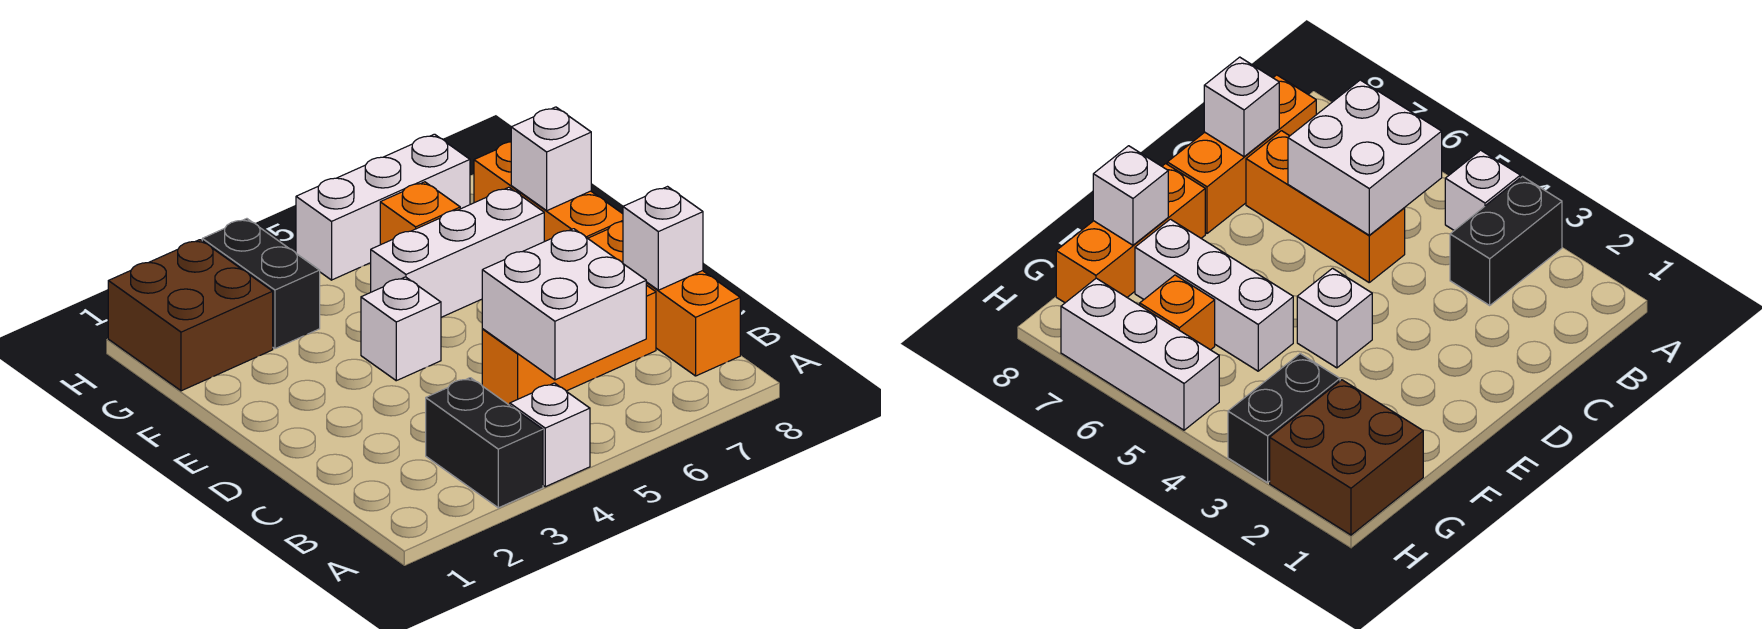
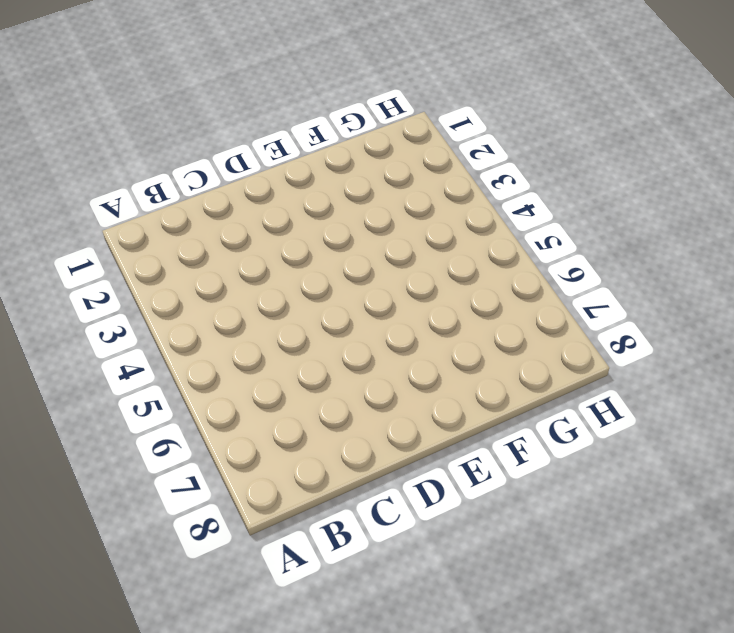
none -> black 1x2 brick [426,378,543,508]
none -> white 1x1 brick [510,383,590,487]
none -> orange 1x3 brick [588,222,740,376]

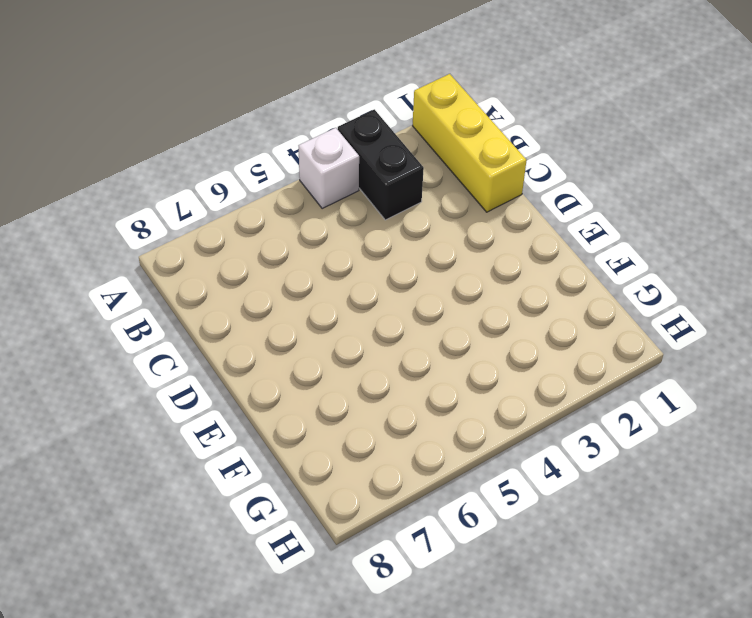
yellow 1x3 brick [413,74,527,212] -> none
none -> orange 1x3 brick [588,222,740,376]
none -> orange 1x3 brick [482,285,656,405]
none -> white 1x1 brick [361,277,441,381]

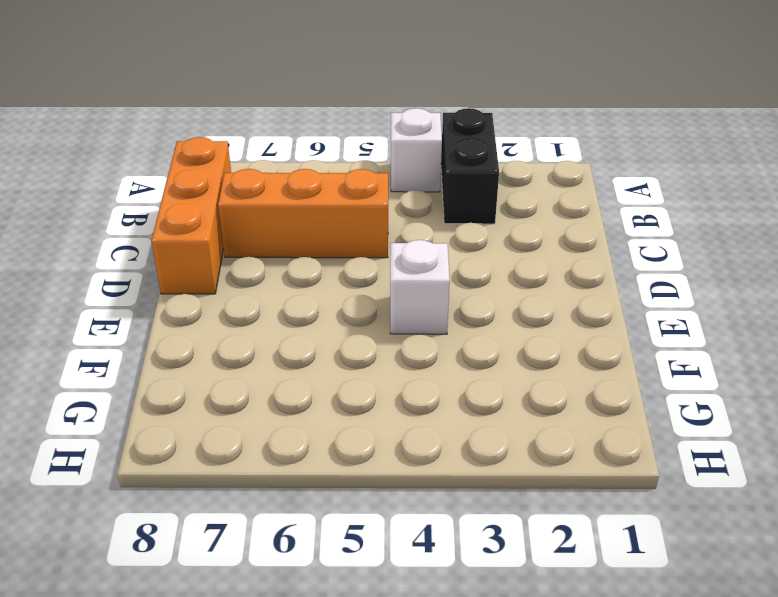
none -> orange 1x3 brick [474,142,623,242]
none -> white 1x3 brick [371,187,544,317]
none -> brown 2x2 brick [108,240,273,391]

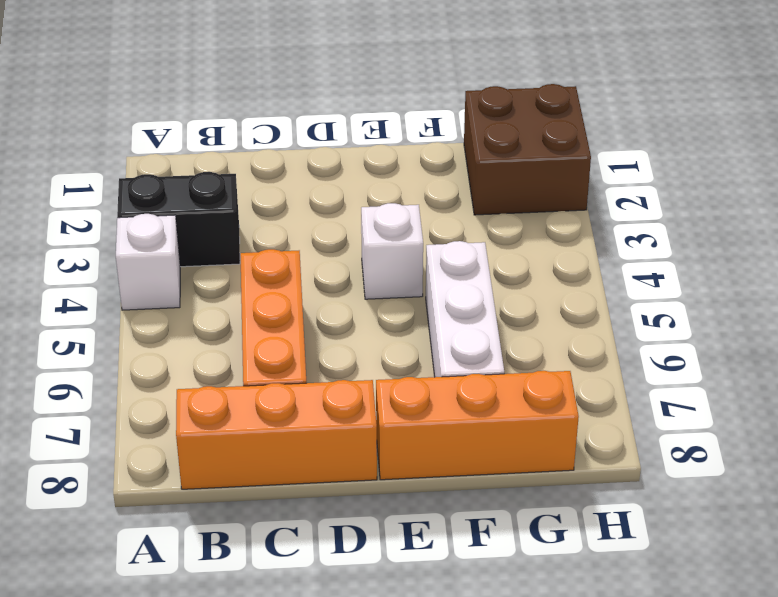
none -> black 1x2 brick [202,219,320,349]
none -> orange 1x1 brick [380,182,460,245]
none -> white 1x3 brick [296,134,470,280]

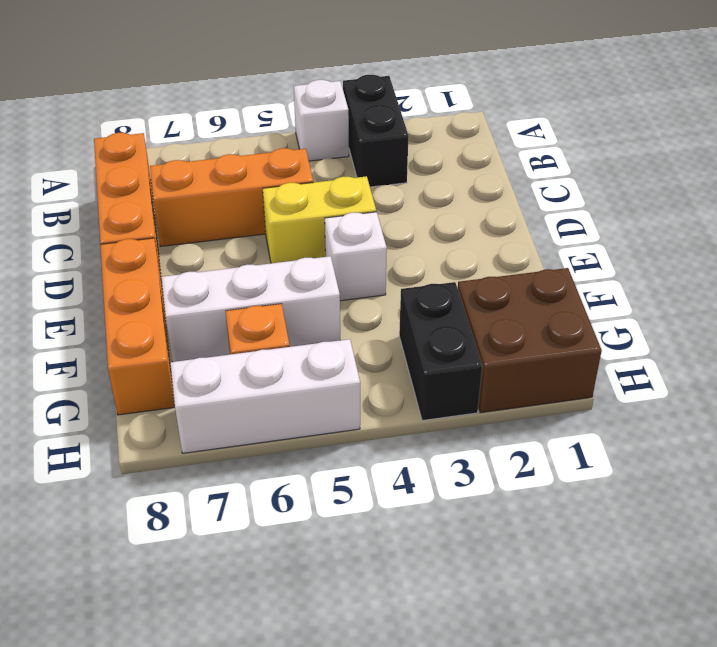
yellow 1x2 brick [263,176,376,263] -> none
none -> white 2x2 brick [482,229,646,380]
none -> white 1x1 brick [623,187,703,290]
none -> white 1x1 brick [511,107,591,210]

